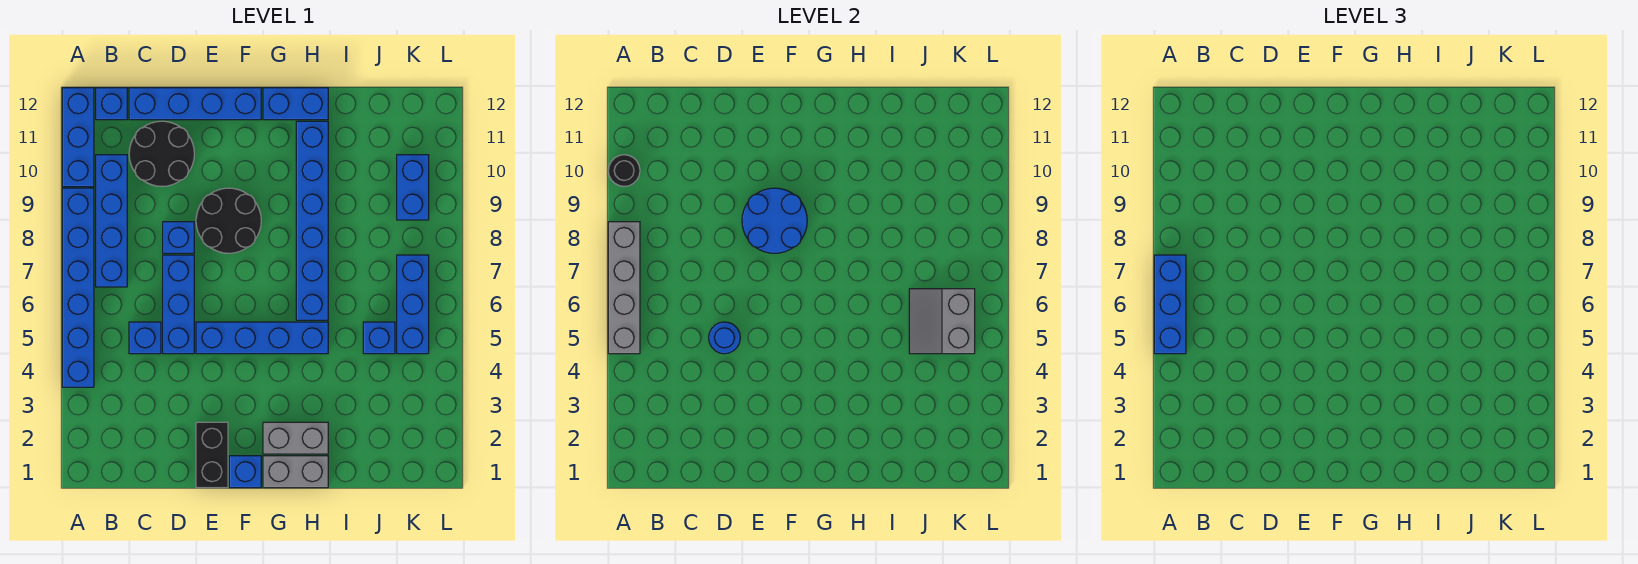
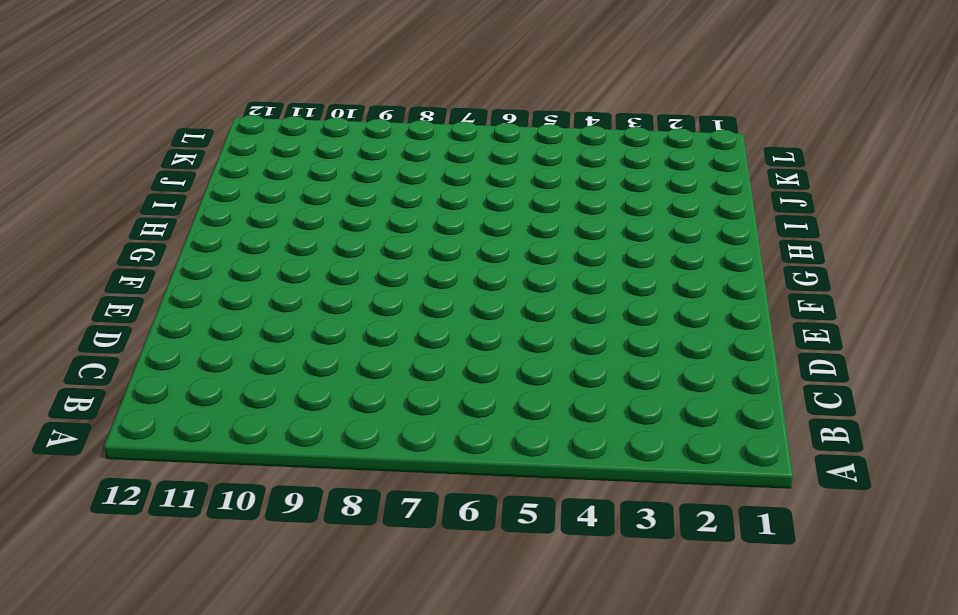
none -> blue 1x6 brick [62,188,94,387]
none -> blue 1x3 brick [62,88,94,187]
none -> blue 1x4 brick [96,155,127,287]

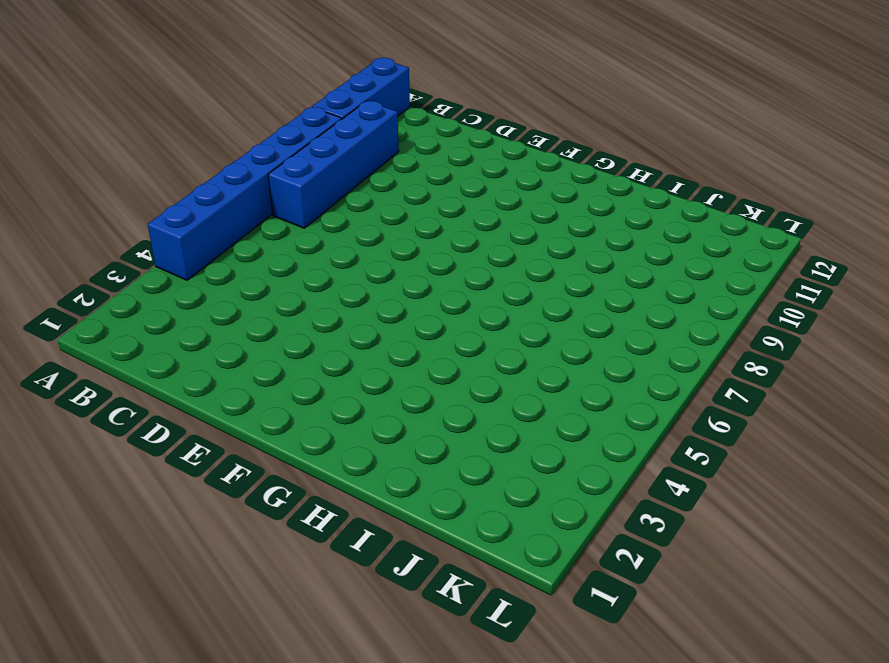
none -> blue 1x1 brick [96,88,127,120]
none -> blue 1x1 brick [129,322,161,354]
none -> black 2x2 round brick [129,121,194,187]

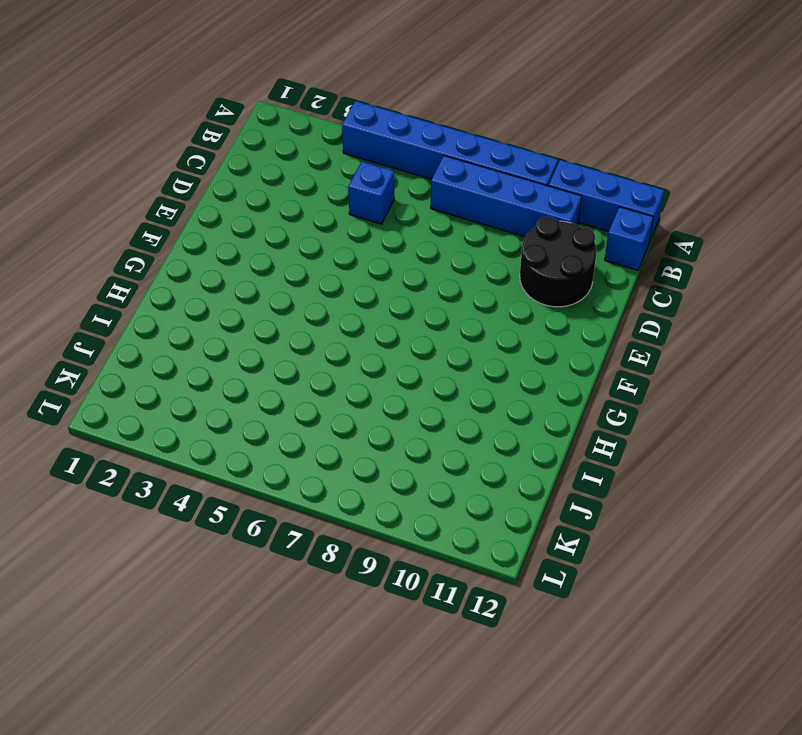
none -> blue 1x4 brick [129,88,261,120]
none -> blue 1x3 brick [163,255,194,354]
none -> blue 1x1 brick [163,222,194,253]

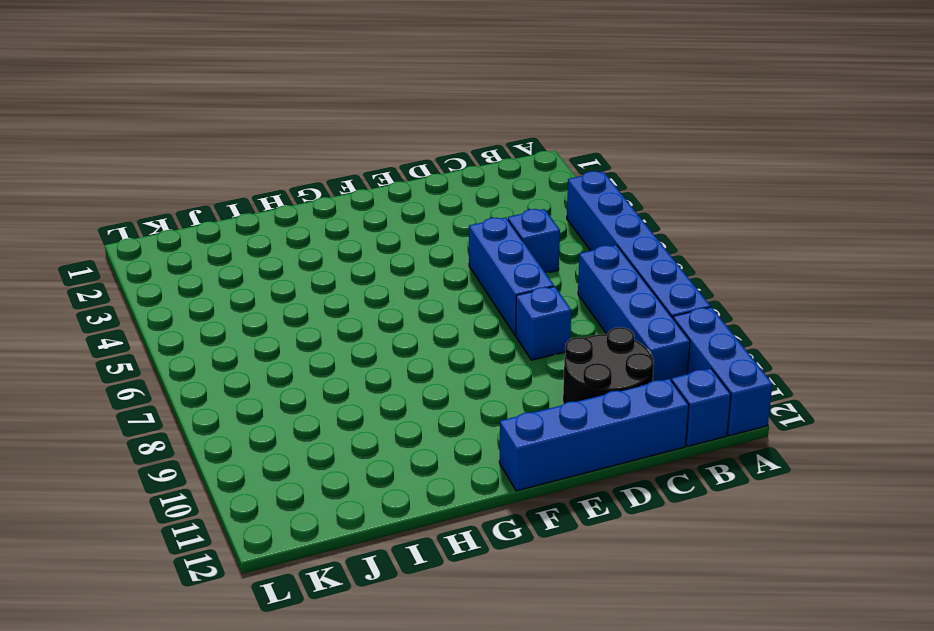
none -> black 1x2 brick [196,422,228,488]
none -> blue 1x4 brick [196,322,328,354]
none -> black 2x2 round brick [196,188,261,253]

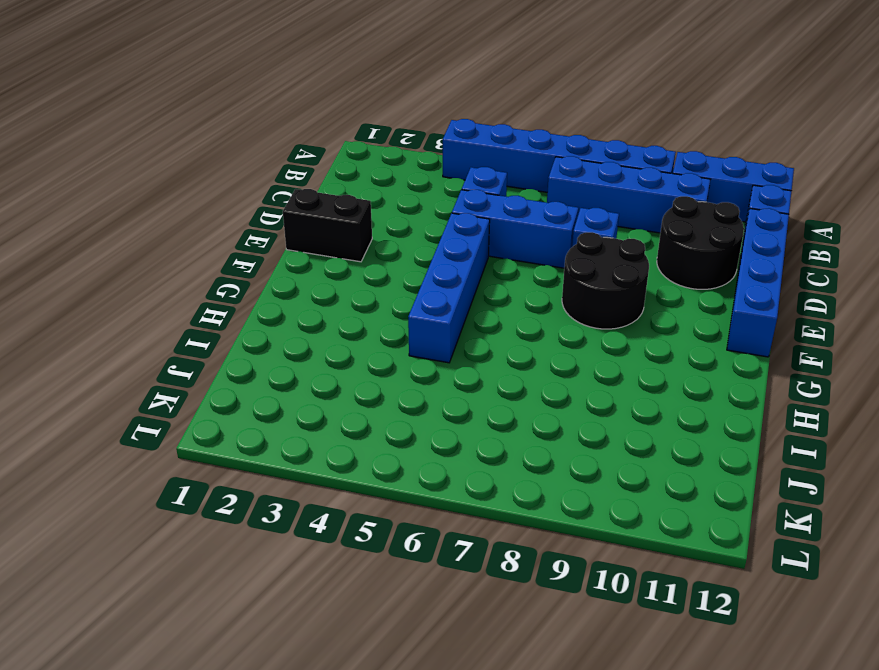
none -> blue 1x1 brick [229,456,261,488]
none -> grey 1x2 brick [263,456,328,488]
none -> grey 1x2 brick [263,422,328,454]

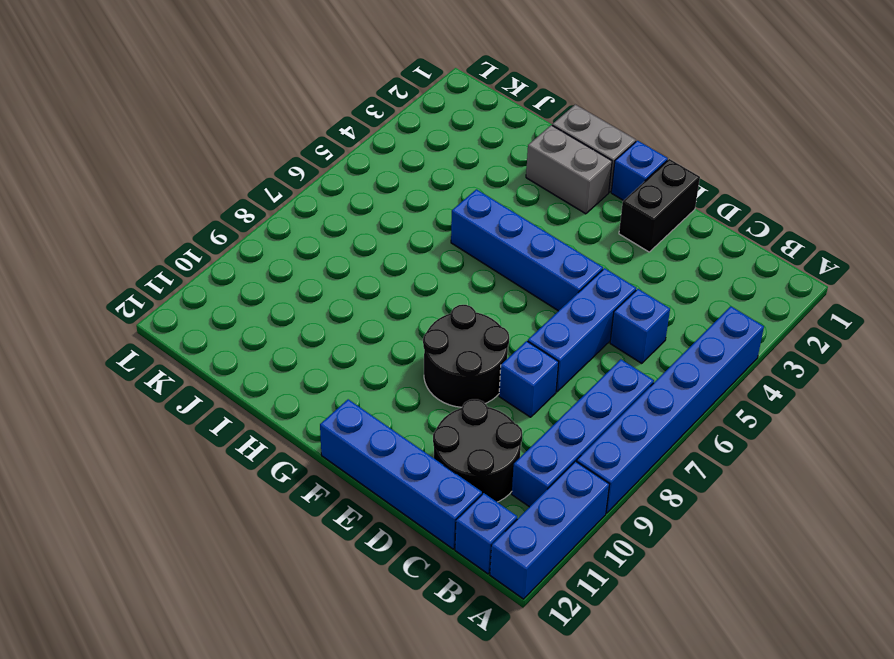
none -> blue 1x2 brick [263,88,328,120]
none -> blue 1x6 brick [296,121,328,320]
none -> blue 1x1 brick [363,322,395,354]

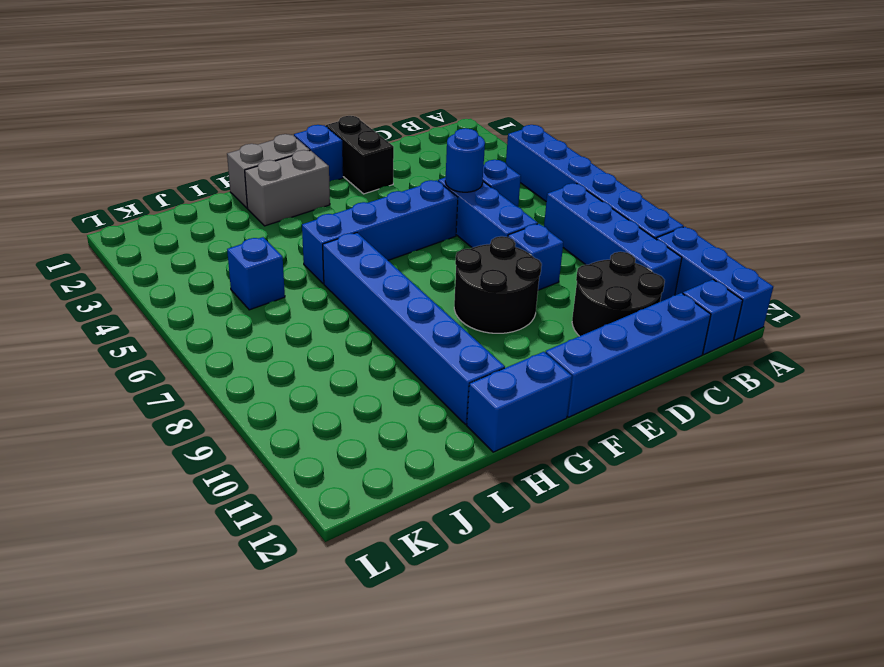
none -> blue 1x3 brick [397,255,429,354]
none -> blue 1x2 brick [397,155,429,220]
none -> grey 1x4 brick [608,222,640,354]

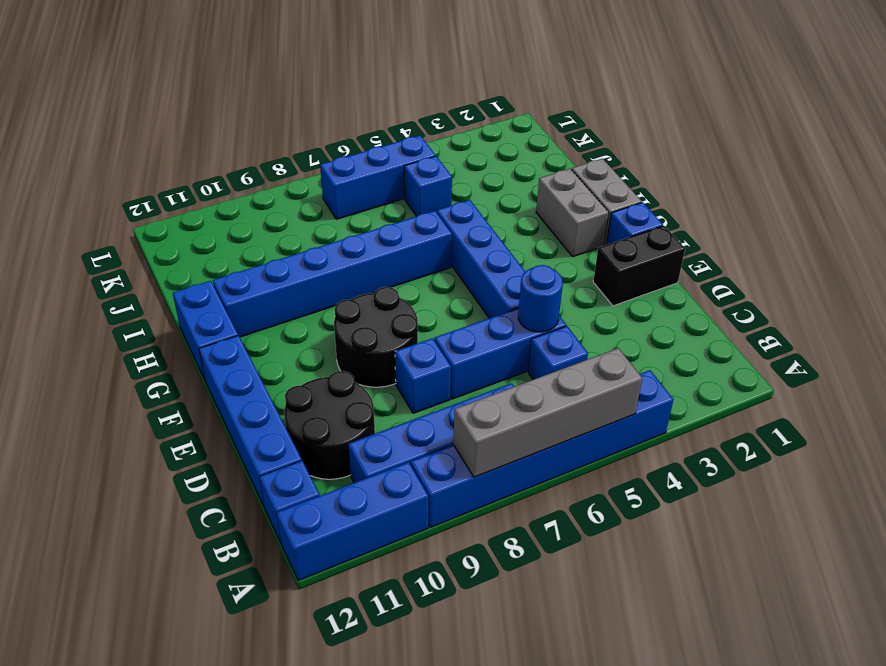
none -> blue 1x2 brick [397,155,429,220]
none -> black 1x1 round brick [608,155,640,186]
none -> blue 2x2 round brick [742,188,807,253]

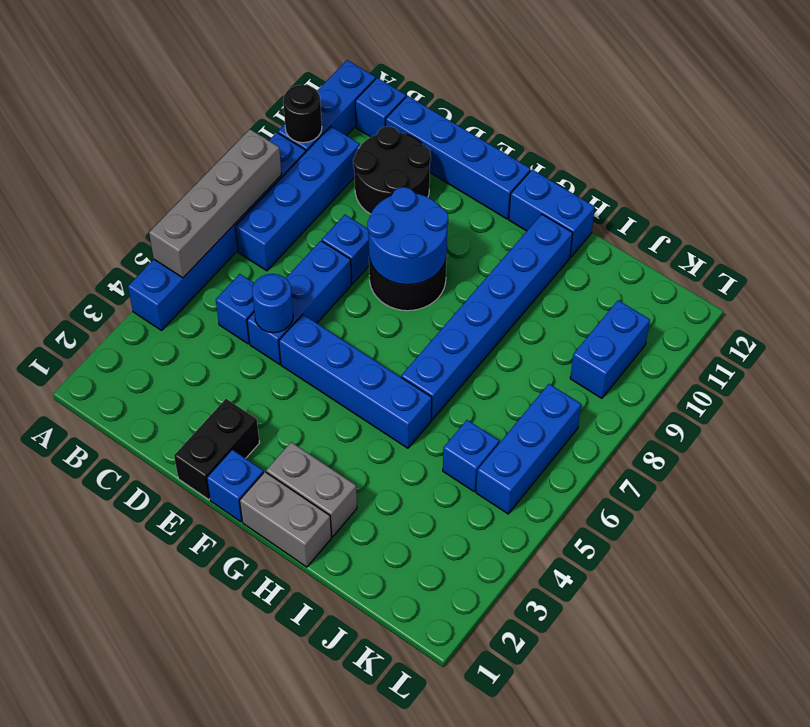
none -> grey 2x2 slope [909,289,975,354]
none -> blue 1x3 brick [1154,255,1186,354]

